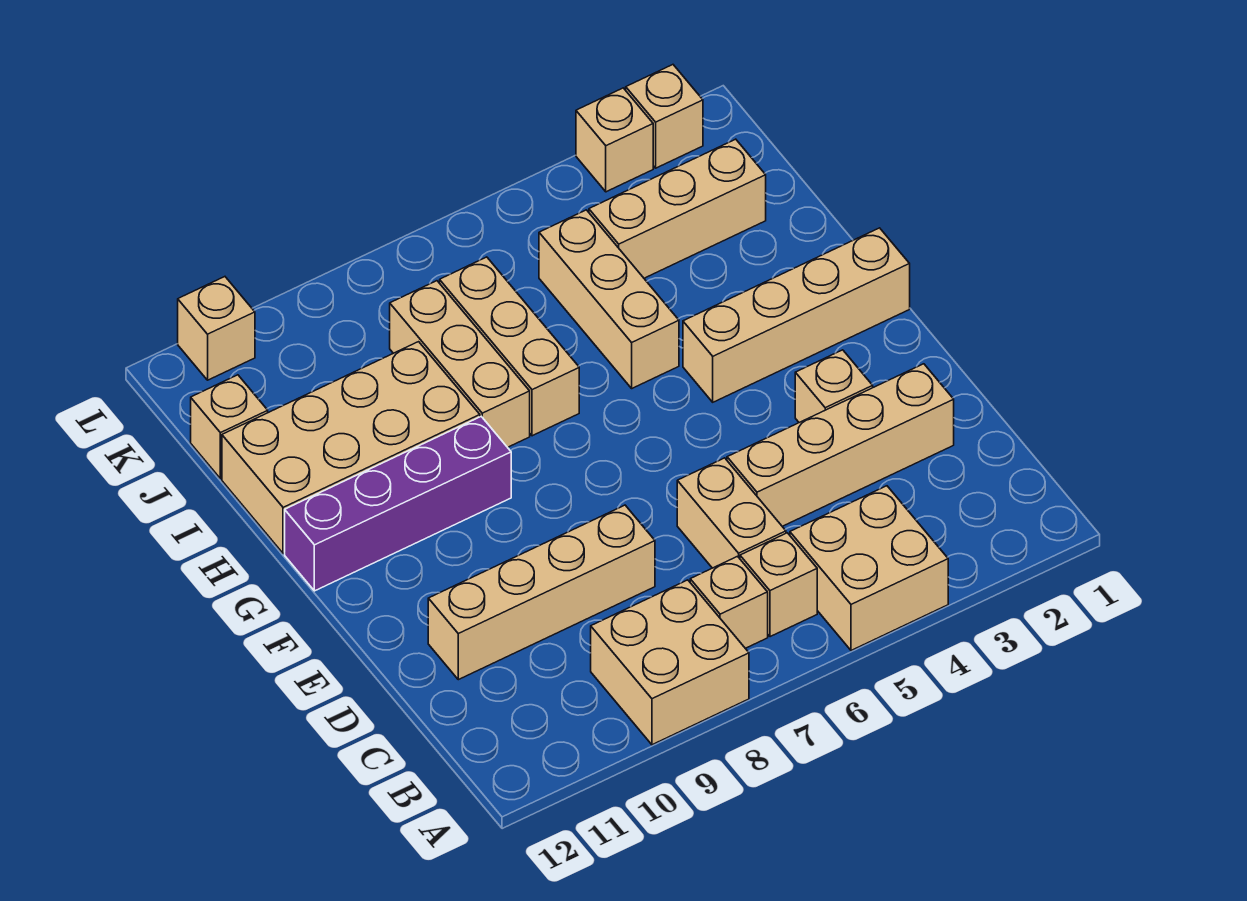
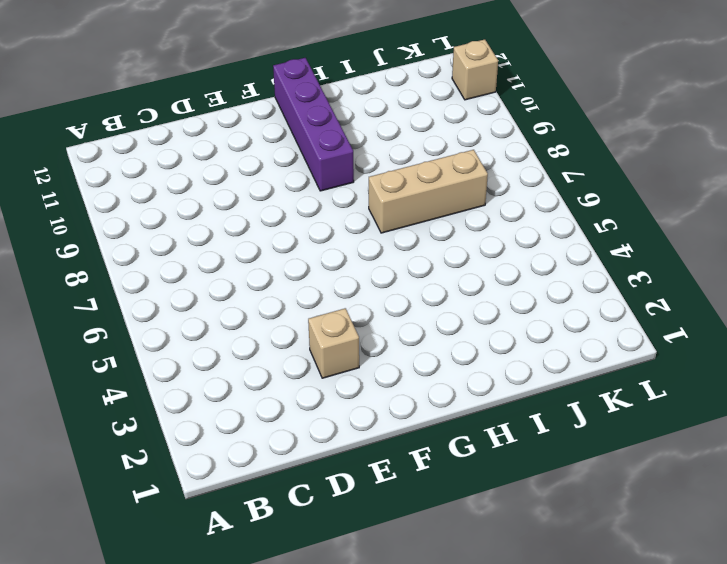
none -> tan 2x2 brick [790,486,948,651]
none -> tan 2x2 brick [591,580,749,745]
none -> tan 1x1 brick [740,533,817,637]

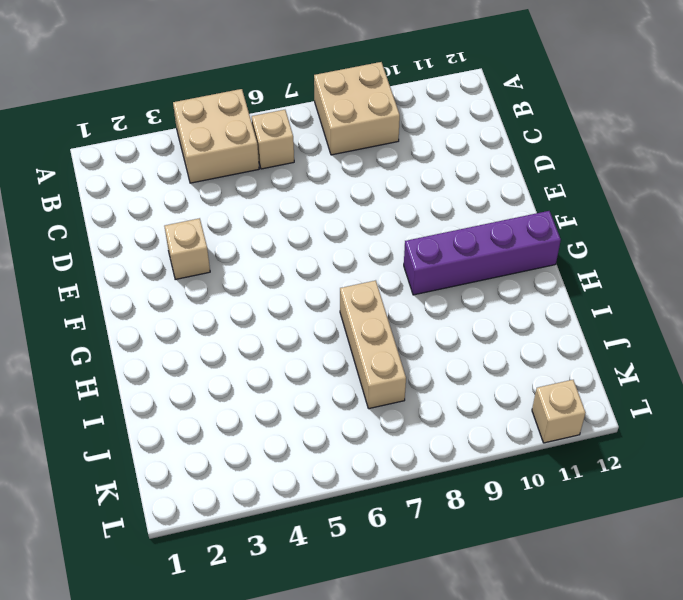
none -> tan 1x1 brick [690,556,768,648]
none -> tan 1x2 brick [677,458,786,568]
none -> tan 1x4 brick [727,364,954,526]

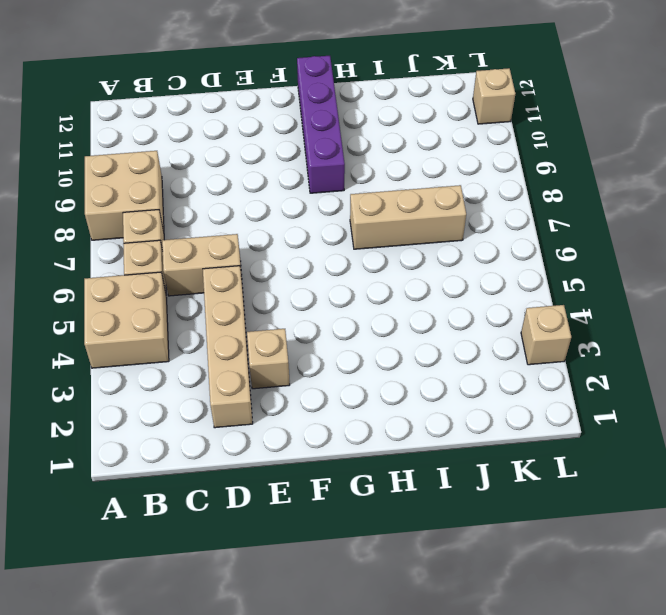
none -> tan 1x4 brick [428,505,655,680]
none -> tan 1x4 brick [683,228,910,402]
none -> tan 1x3 brick [539,210,679,388]

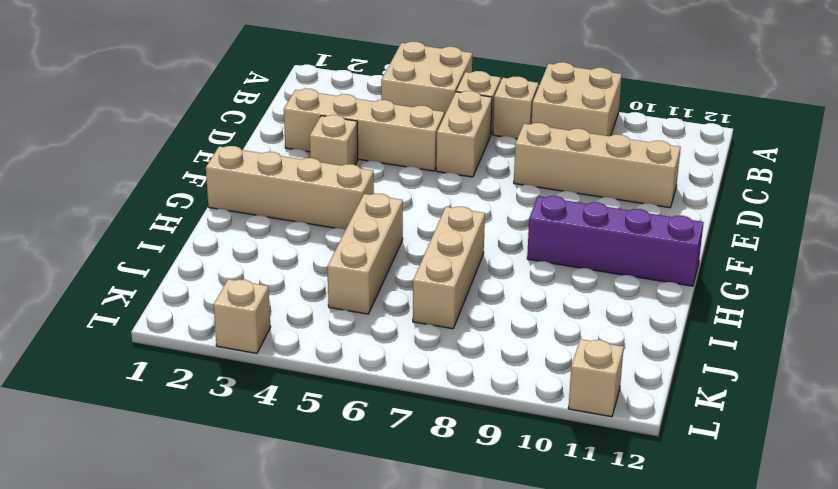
none -> tan 1x3 brick [390,281,530,447]
none -> tan 2x4 brick [222,342,480,554]
none -> tan 1x3 brick [589,139,766,278]

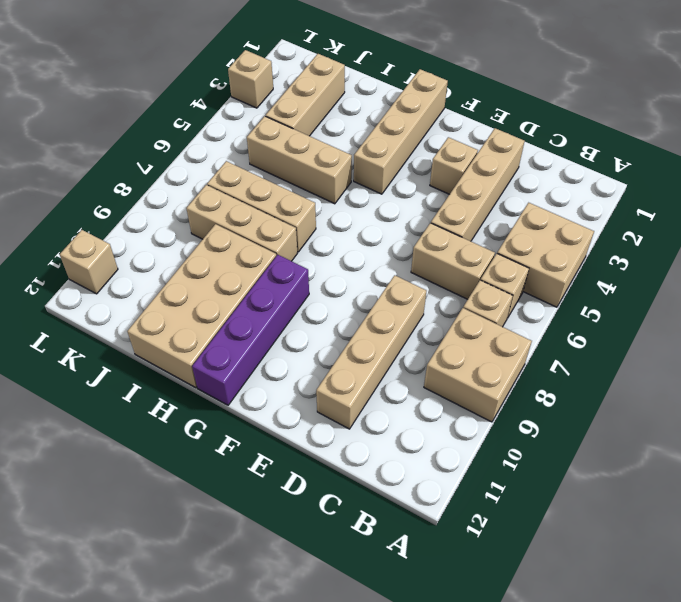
none -> tan 1x1 brick [191,375,268,479]
none -> tan 1x1 brick [626,65,703,168]

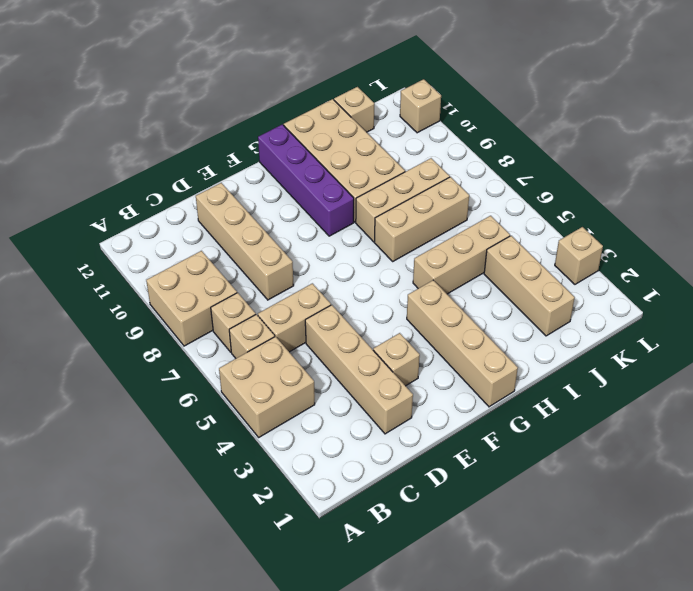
none -> tan 1x1 brick [626,65,703,168]

